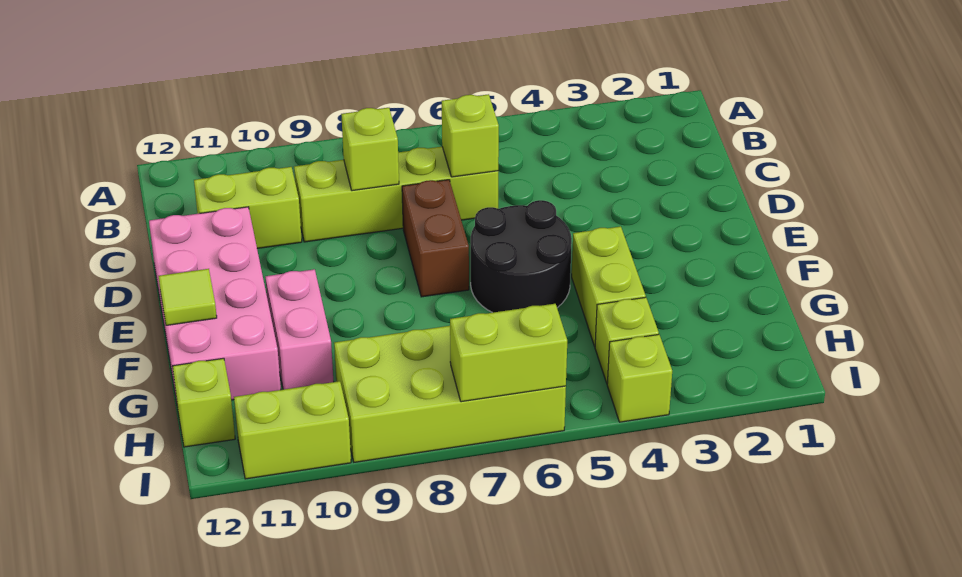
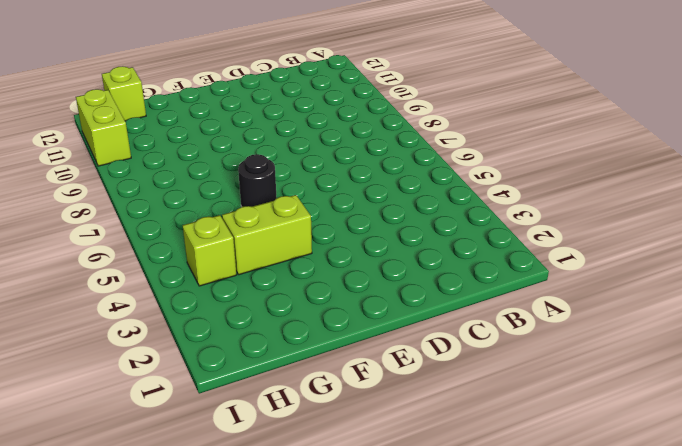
black 1x1 round brick [238,154,277,207] -> black 2x2 round brick [471,200,572,313]
none -> lime 1x4 brick [294,147,498,242]
none -> lime 1x2 brick [194,167,302,248]
none -> brown 1x2 brick [402,180,469,297]

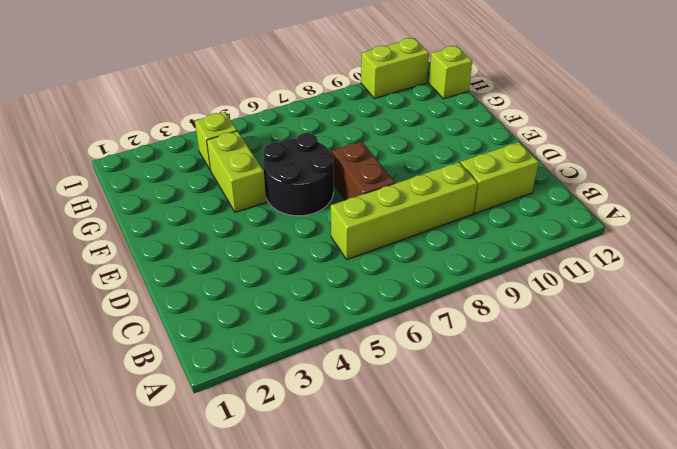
none -> pink 2x4 brick [149,207,281,401]
none -> pink 1x2 brick [265,269,334,389]
none -> lime 2x4 brick [334,326,566,462]

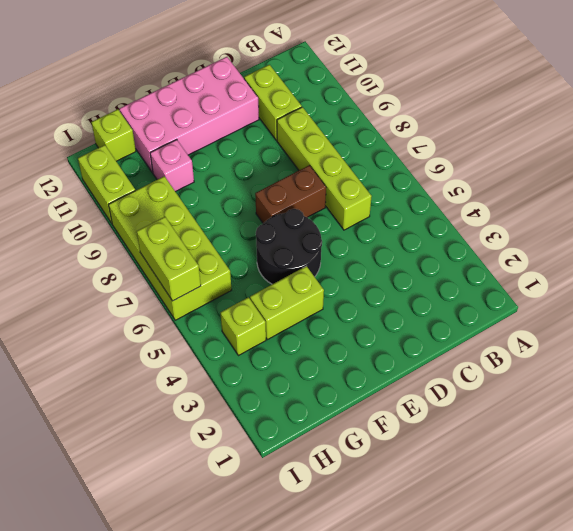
pink 1x1 brick [150,140,194,192] -> pink 1x2 brick [265,269,334,389]
none -> lime 1x1 brick [607,334,672,422]
none -> lime 1x1 brick [442,94,499,177]
none -> lime 1x1 brick [341,108,399,191]

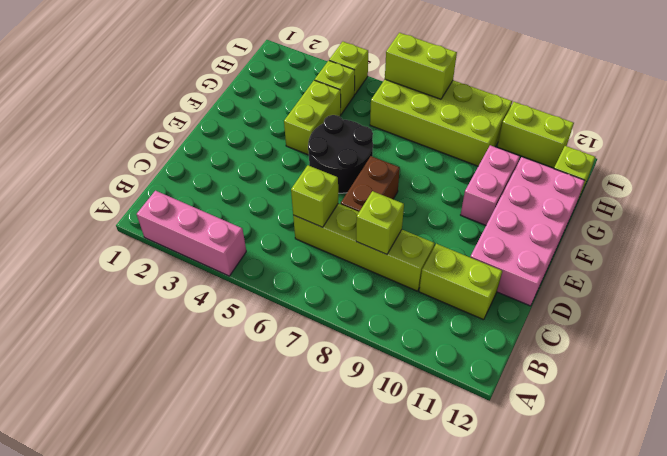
pink 1x3 brick [137,191,246,276] -> none
none -> lime 1x1 tile [159,269,217,325]

